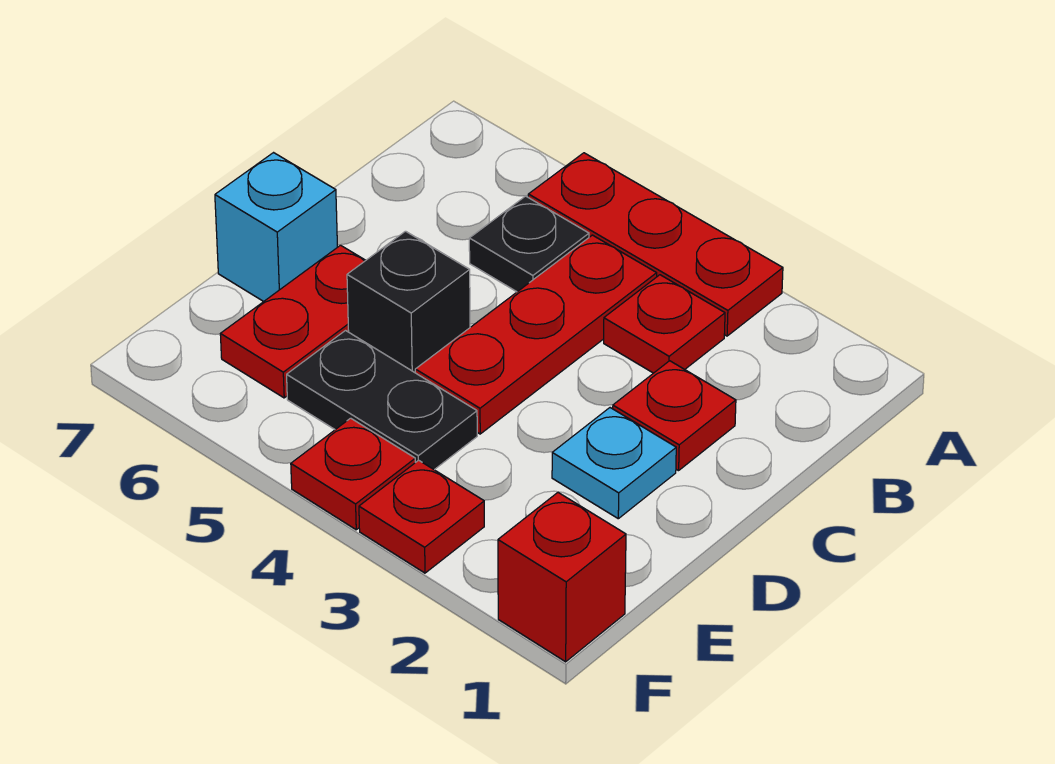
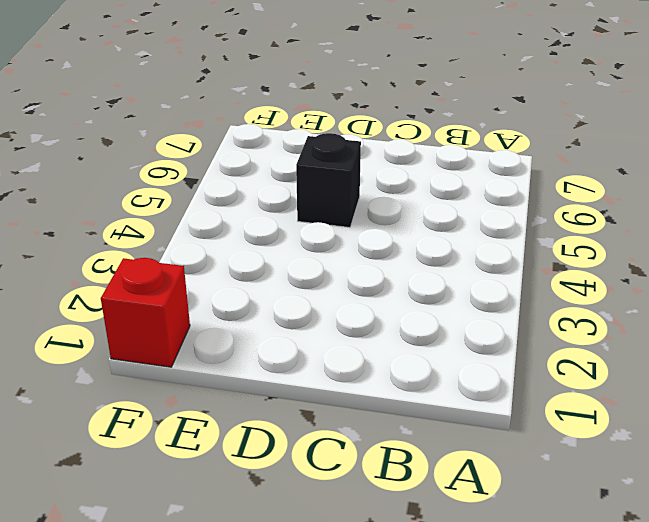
none -> red 1x3 plate [528,153,783,336]
none -> red 1x1 plate [604,275,725,373]
none -> red 1x3 plate [415,235,657,434]

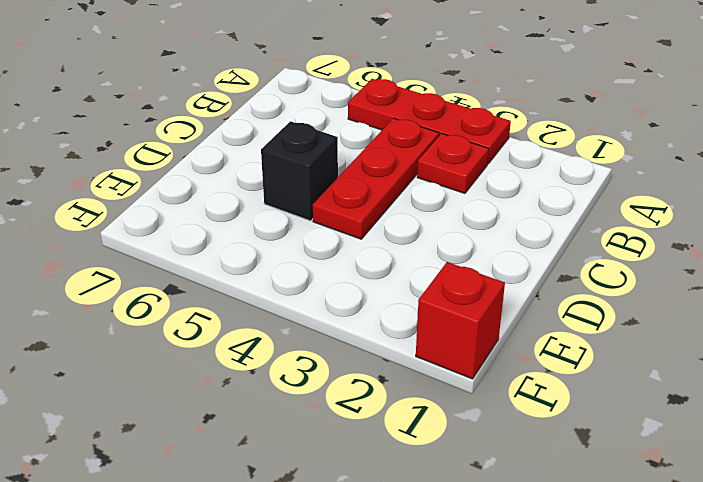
none -> black 1x1 plate [469,196,589,292]
none -> red 1x1 plate [613,361,736,471]
none -> cyan 1x1 plate [552,408,676,519]

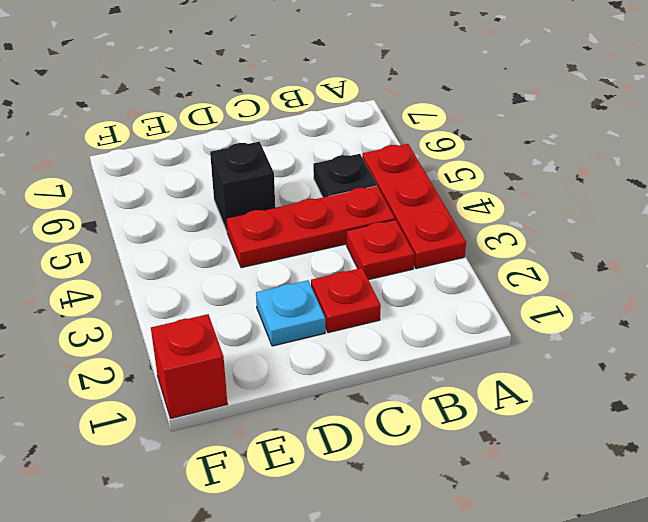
none -> red 1x2 plate [220,245,366,398]
none -> cyan 1x1 brick [215,153,337,302]
none -> black 1x2 plate [287,331,477,470]

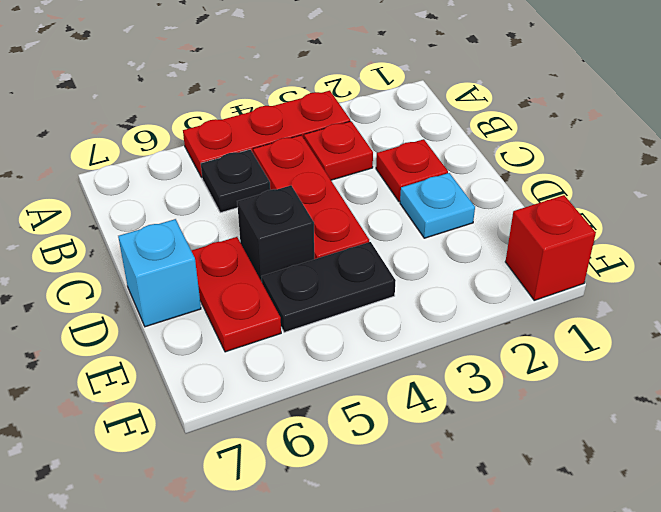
none -> red 1x1 plate [359,460,484,573]
none -> red 1x1 plate [291,418,415,530]

